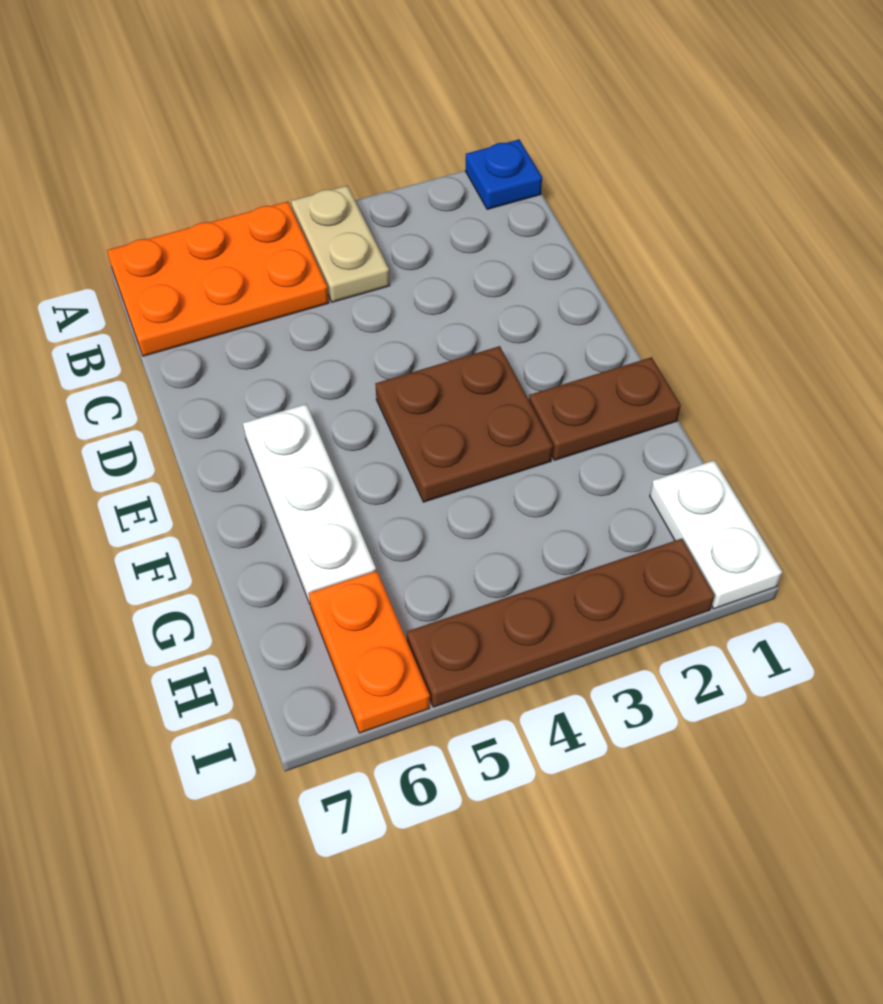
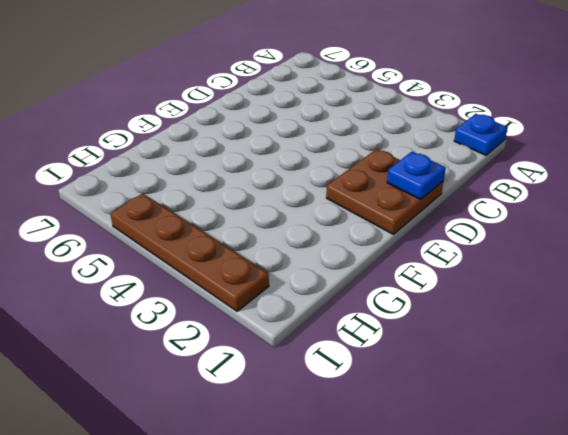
brown 2x2 plate [326,149,444,235] -> brown 2x2 plate moved to [375,346,553,502]
blue 1x1 plate [387,152,446,200] -> none
none -> tan 1x2 plate [291,186,390,302]
none -> orange 2x3 plate [107,201,329,356]

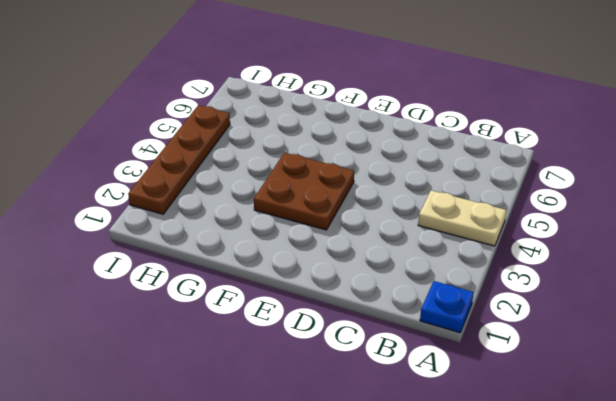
none -> orange 2x3 plate [107,201,329,356]
none -> white 1x3 plate [243,404,376,604]

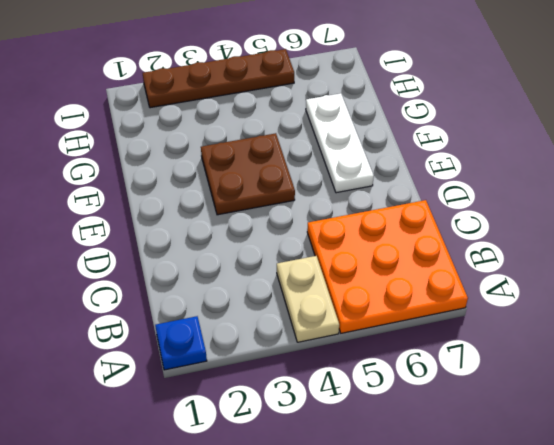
orange 3x3 plate [307,200,468,333] -> orange 2x3 plate [107,201,329,356]
none -> brown 1x2 plate [529,357,681,460]
none -> white 1x2 plate [650,460,782,609]

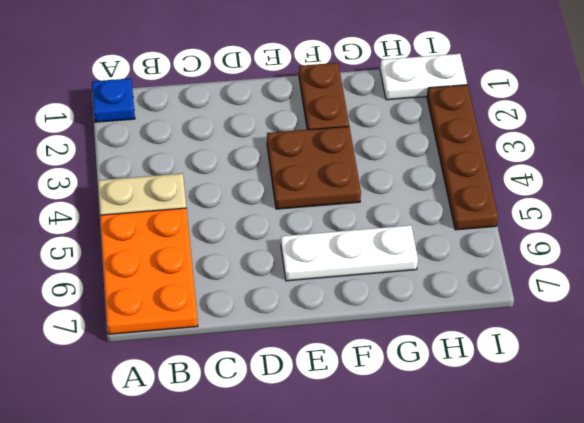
none -> orange 1x2 plate [309,571,430,733]

